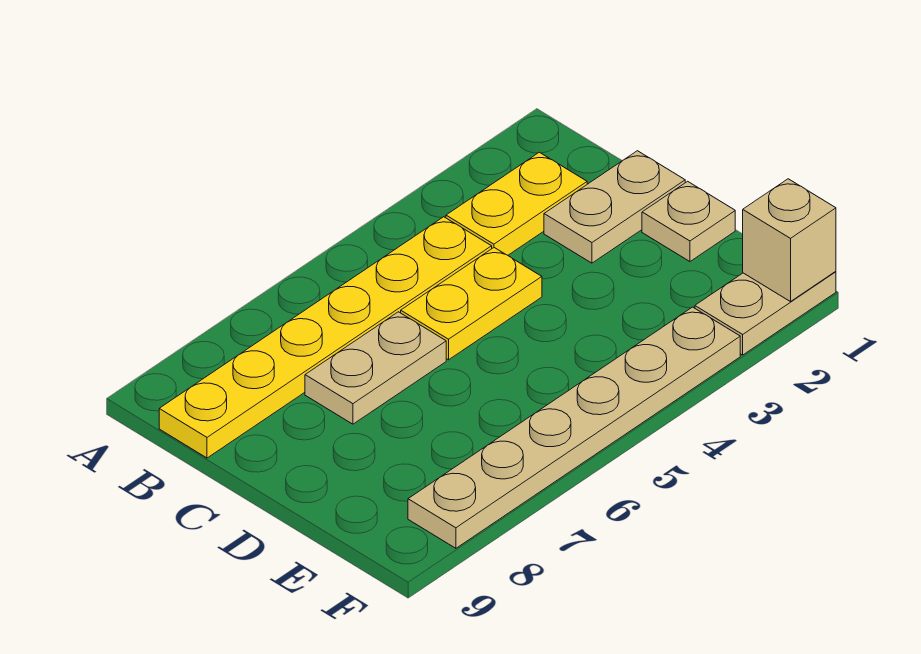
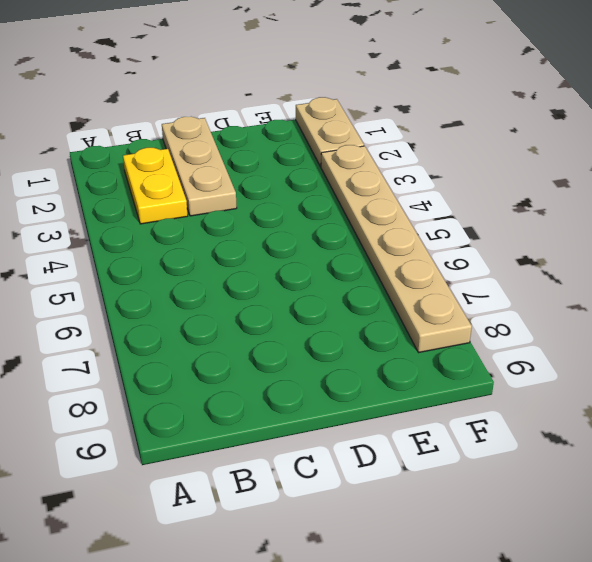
tan 1x3 plate [162,116,237,216] -> tan 1x2 plate [544,151,685,263]
none -> yellow 1x6 plate [159,217,492,458]
none -> yellow 1x2 plate [401,248,542,360]

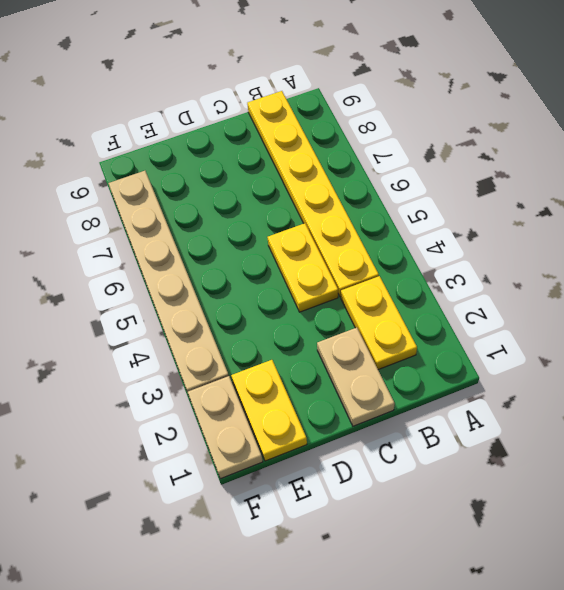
yellow 1x2 plate [231,360,307,461] -> none
none -> tan 1x2 plate [305,312,446,424]
none -> tan 1x1 plate [642,181,735,261]

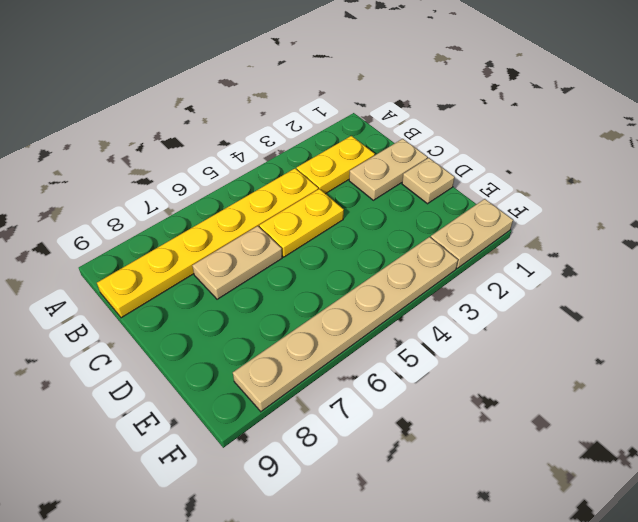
none -> tan 1x1 brick [743,179,836,302]

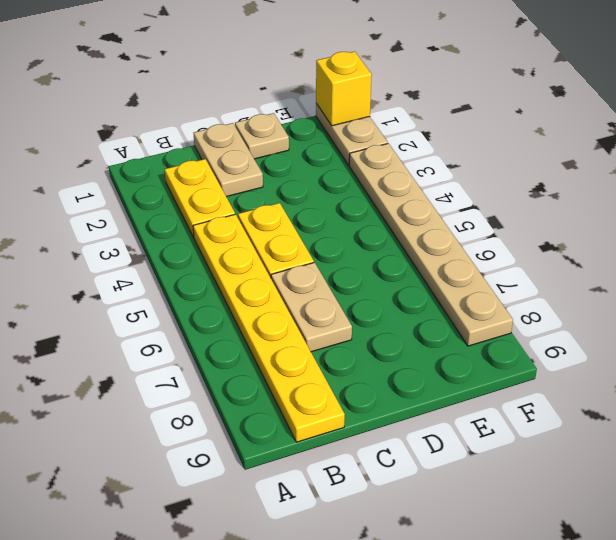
yellow 1x1 brick [316,51,372,126] -> tan 1x1 brick [743,179,836,302]

